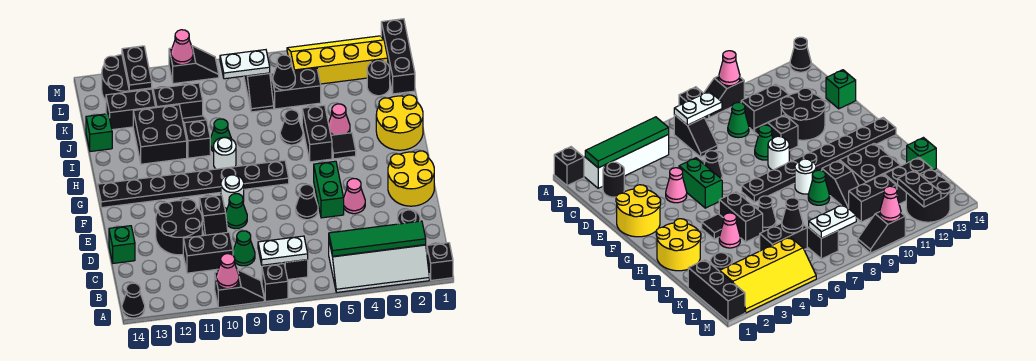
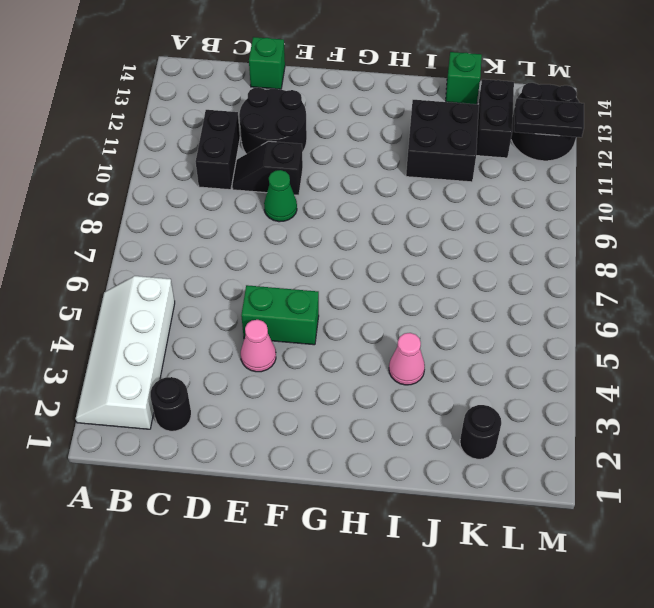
none -> black 1x1 brick [427,243,453,280]
none -> black 1x1 brick [262,264,288,301]
none -> black 1x2 slope [215,270,264,307]
none -> black 1x1 cone [122,283,145,318]

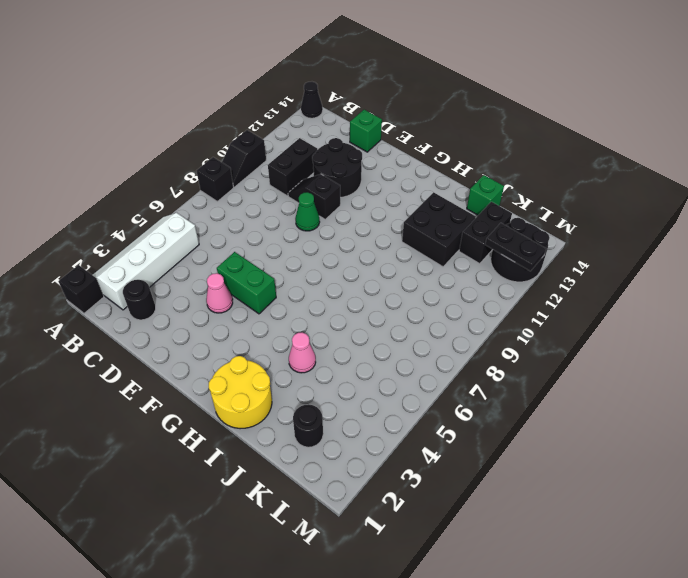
none -> black 1x2 slope [282,260,308,279]
none -> green 1x1 cone [233,231,255,266]
none -> yellow 2x2 round brick [388,151,434,206]
none -> black 1x1 cone [296,185,318,220]

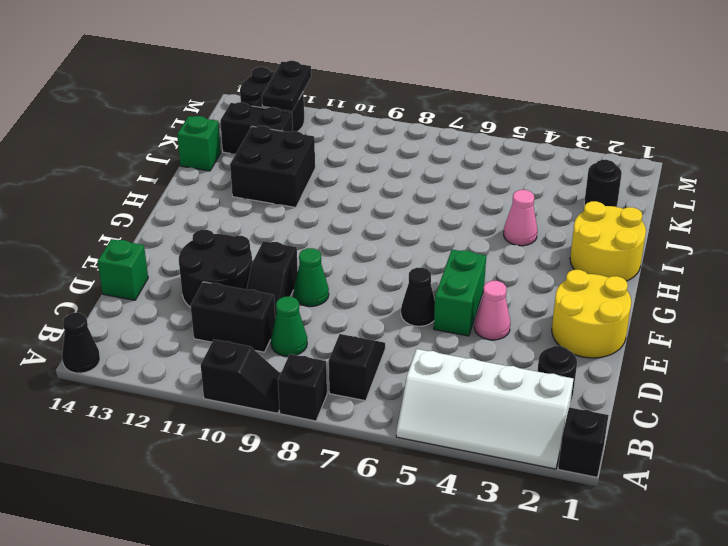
none -> white 1x1 round brick [221,175,244,209]
none -> black 1x8 plate [98,160,289,208]
none -> black 1x1 tile [331,133,356,159]
none -> black 1x2 brick [302,105,332,162]

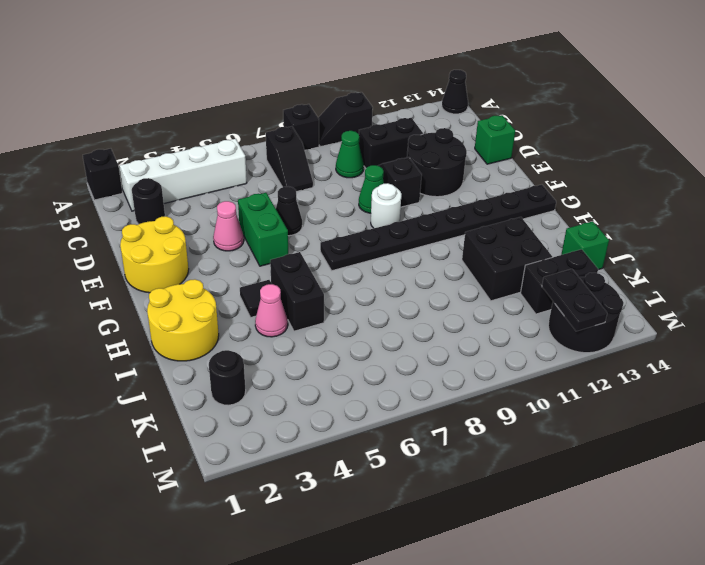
none -> white 1x1 round brick [214,137,236,169]
none -> black 1x1 cone [280,110,303,145]
none -> green 1x1 cone [210,119,231,152]
none -> black 1x2 slope [182,116,210,158]

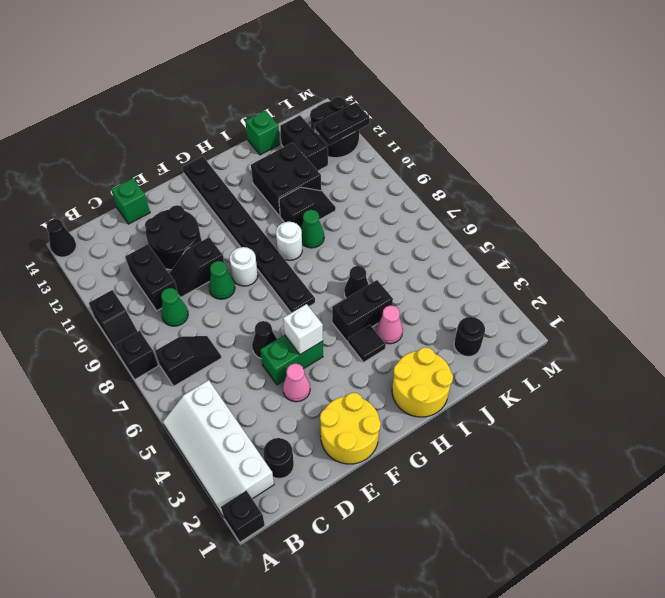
white 1x1 brick [283,304,323,355] -> none
none -> black 1x3 brick [381,19,415,94]
none -> black 1x2 brick [271,68,321,109]
none -> black 1x2 slope [244,73,274,112]
none -> black 1x2 brick [153,83,203,118]

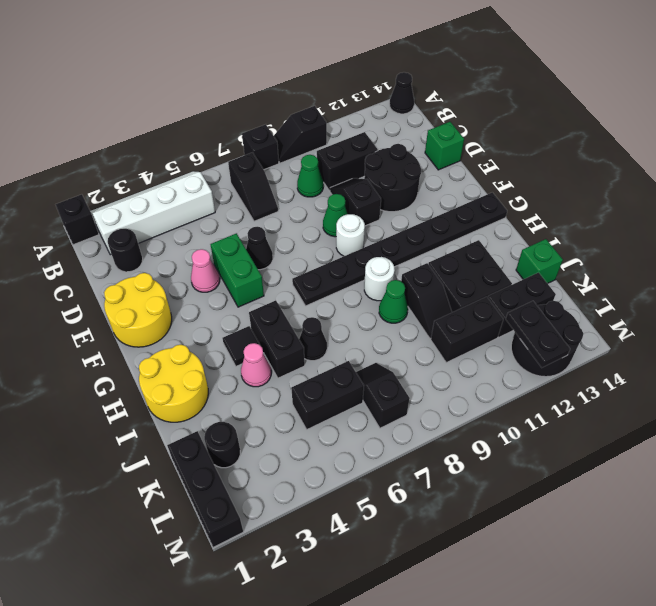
none -> yellow 2x4 slope [287,36,388,84]
none -> black 1x2 slope [169,46,219,84]
none -> pink 1x1 cone [216,254,239,289]
none -> green 1x4 tile [329,221,426,256]

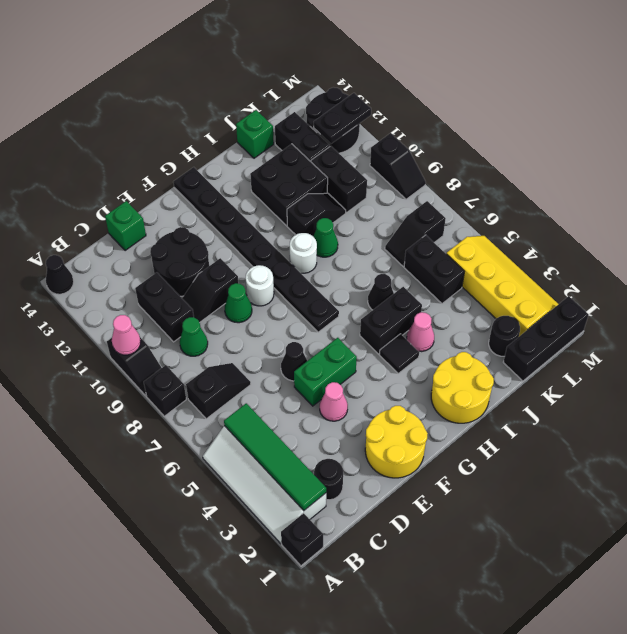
none -> white 1x2 plate [258,236,308,265]
none -> black 1x1 cone [273,55,295,90]
none -> white 1x2 plate [220,50,270,79]
none -> pink 1x1 cone [171,30,193,65]

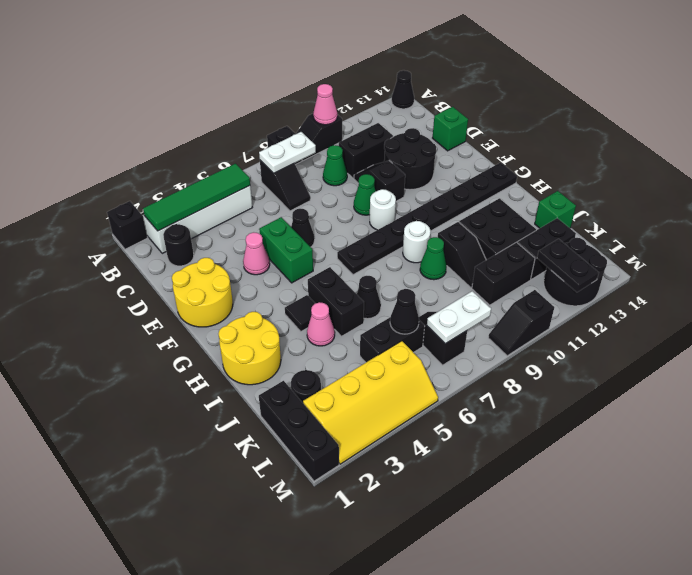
none -> pink 1x1 cone [171,30,193,65]

